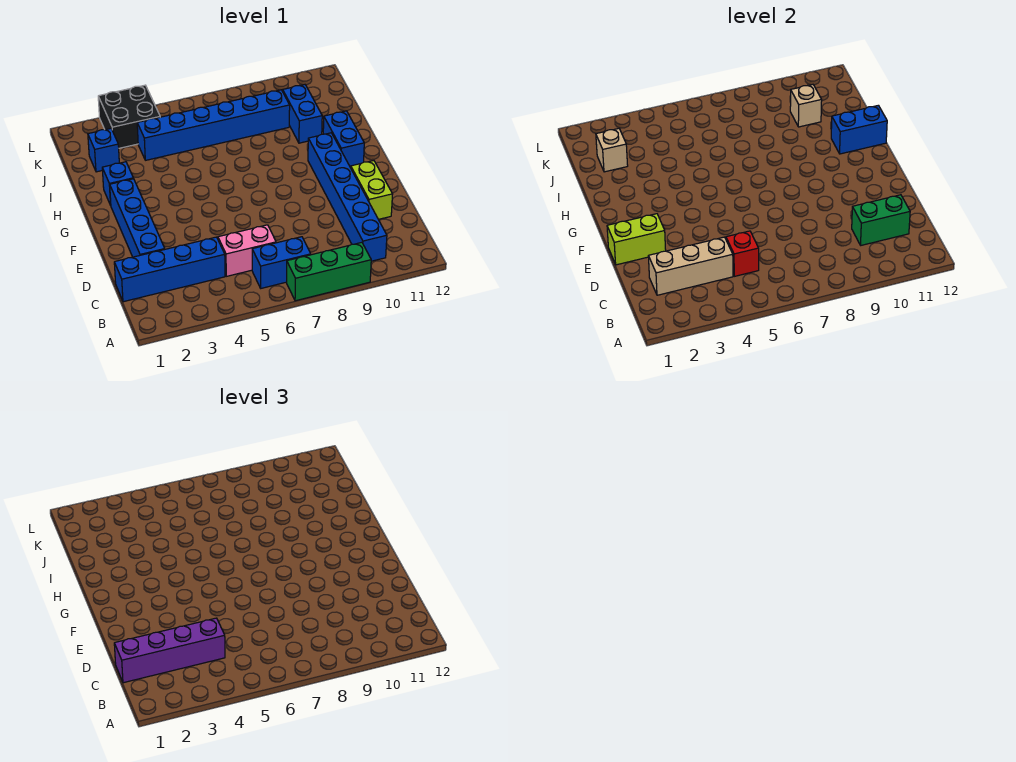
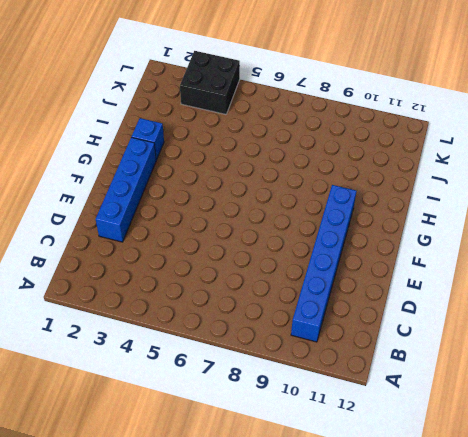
none -> green 1x3 brick [287,242,371,301]
none -> blue 1x2 brick [252,237,311,288]
none -> blue 1x4 brick [114,237,225,302]

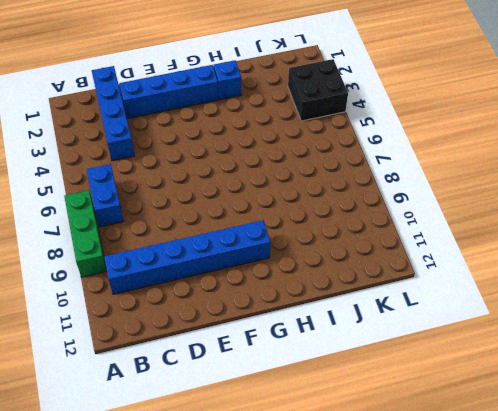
none -> pink 1x2 brick [218,225,276,276]
none -> lime 1x2 brick [351,161,393,219]
none -> blue 1x2 brick [323,111,364,168]

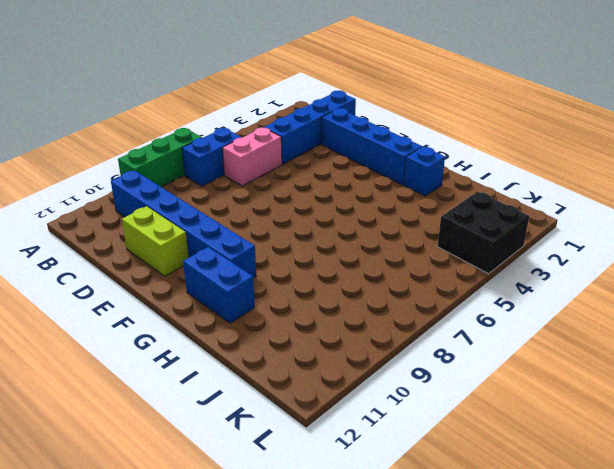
none -> blue 1x2 brick [283,85,322,143]
none -> blue 1x1 brick [88,129,119,172]
none -> blue 1x6 brick [137,90,290,160]

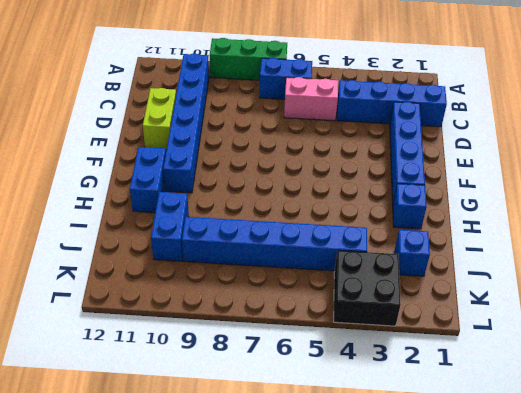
none -> tan 1x3 brick [648,237,733,295]
none -> red 1x1 brick [726,231,759,276]
none -> green 1x2 brick [852,195,910,245]

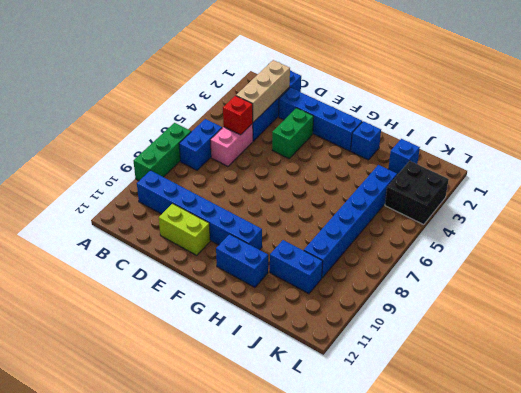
green 1x2 brick [272,108,314,158] -> green 1x2 brick moved to [852,195,910,245]
none -> lime 1x2 brick [607,214,666,265]
none -> blue 1x2 brick [831,105,887,154]
none -> tan 1x1 brick [596,129,628,172]

